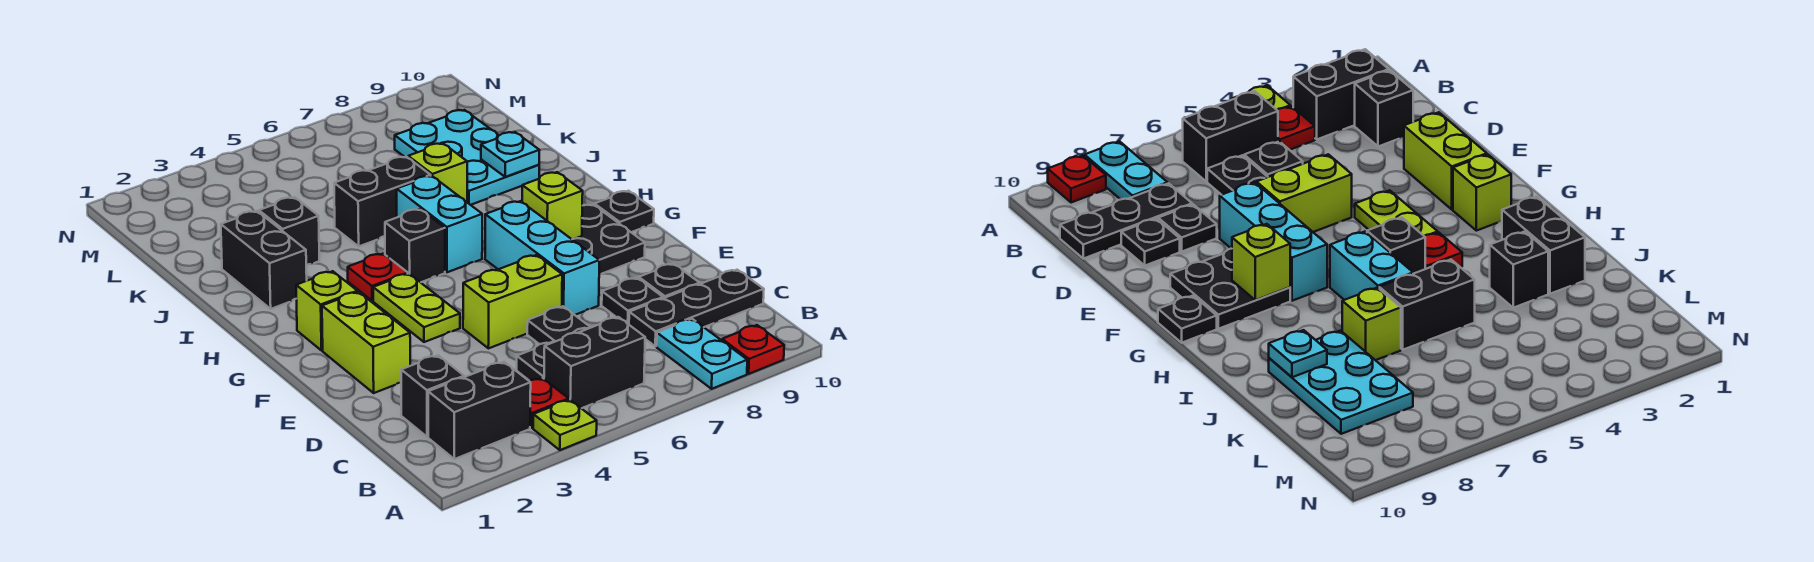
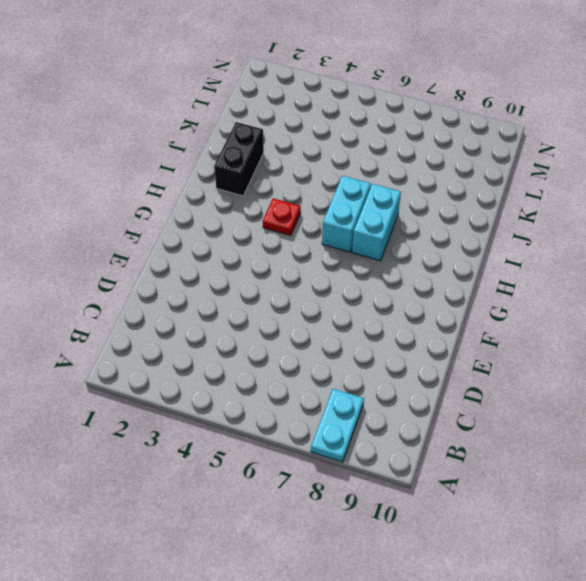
cyan 1x2 brick [352,184,401,261] -> none
none -> lime 1x1 plate [533,400,597,450]
none -> red 1x1 plate [722,325,784,374]
none -> black 1x2 brick [428,362,531,459]

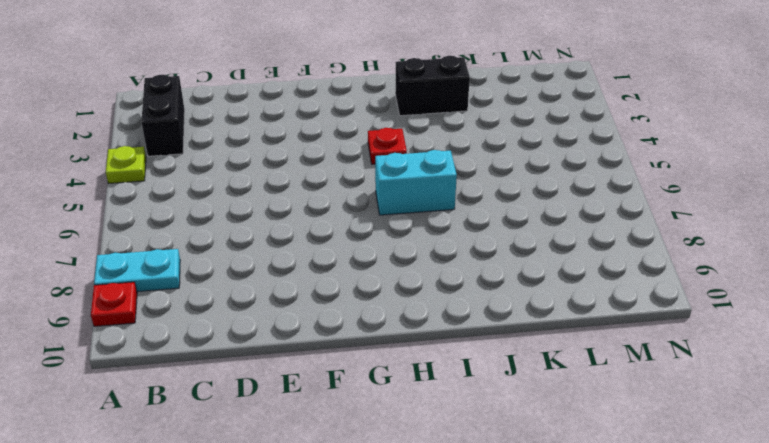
none -> red 1x1 plate [529,378,569,428]
none -> black 1x2 brick [544,317,645,408]
none -> black 1x1 brick [401,355,464,437]

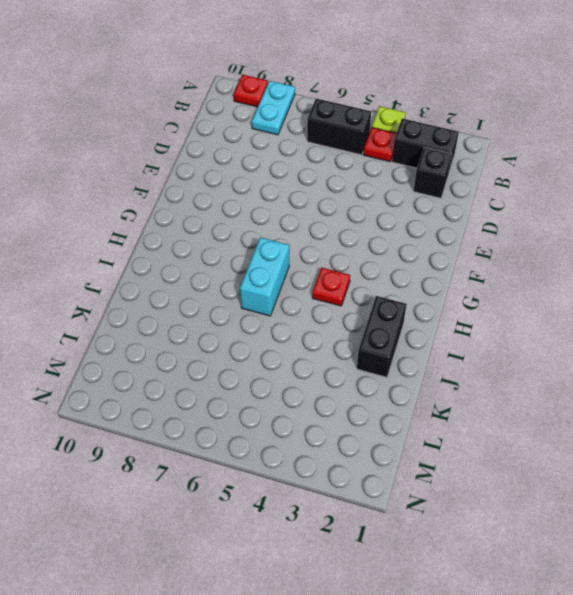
none -> black 1x1 plate [517,342,553,380]
none -> black 1x2 plate [527,306,591,344]
none -> black 1x3 plate [629,270,764,346]

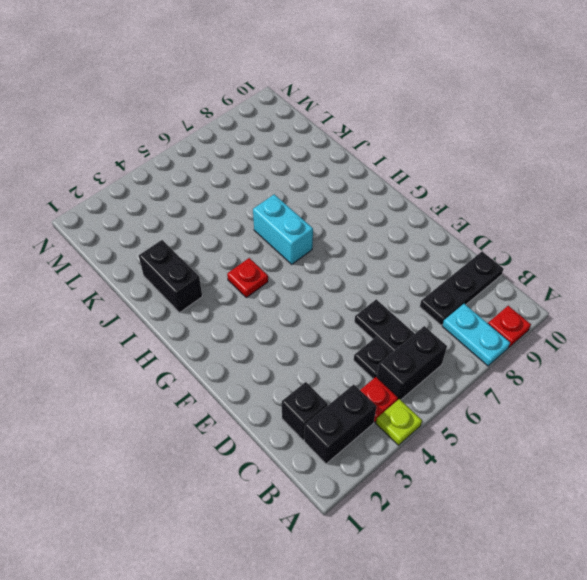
none -> black 1x1 plate [602,278,663,324]
none -> black 1x1 plate [639,264,700,298]
none -> lime 1x2 brick [322,292,410,393]

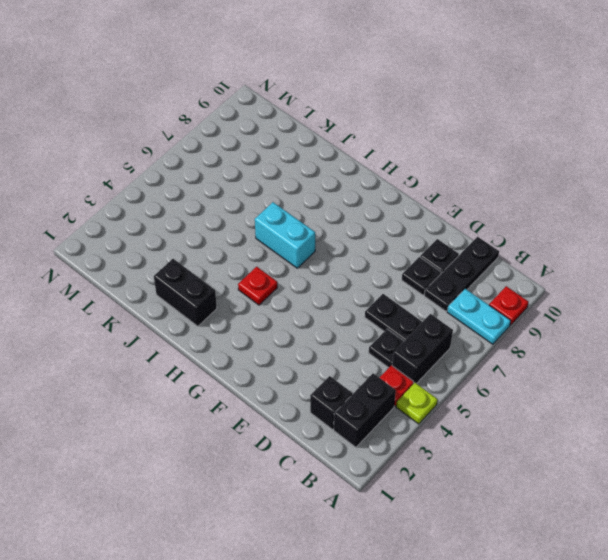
none -> lime 1x2 brick [322,292,410,393]
none -> lime 1x2 brick [463,255,562,348]
none -> cyan 1x3 brick [485,201,599,315]

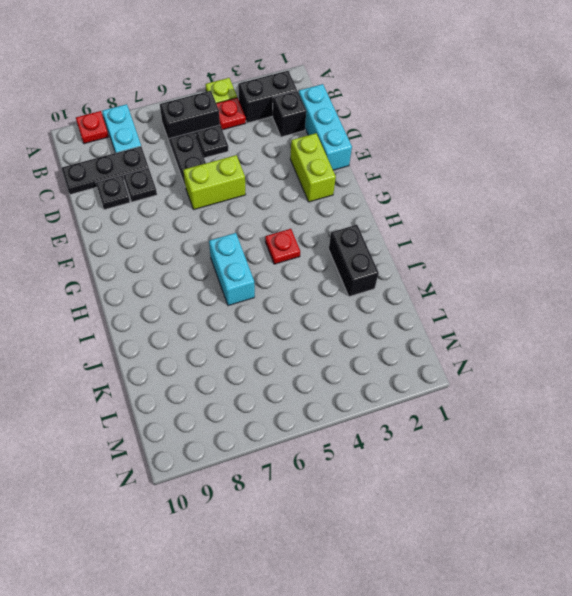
cyan 1x3 brick [299,84,352,170] -> cyan 1x3 brick moved to [485,201,599,315]
none -> lime 1x2 plate [373,274,460,342]
none -> black 2x2 plate [572,204,645,274]
none -> lime 1x1 brick [296,271,357,351]

